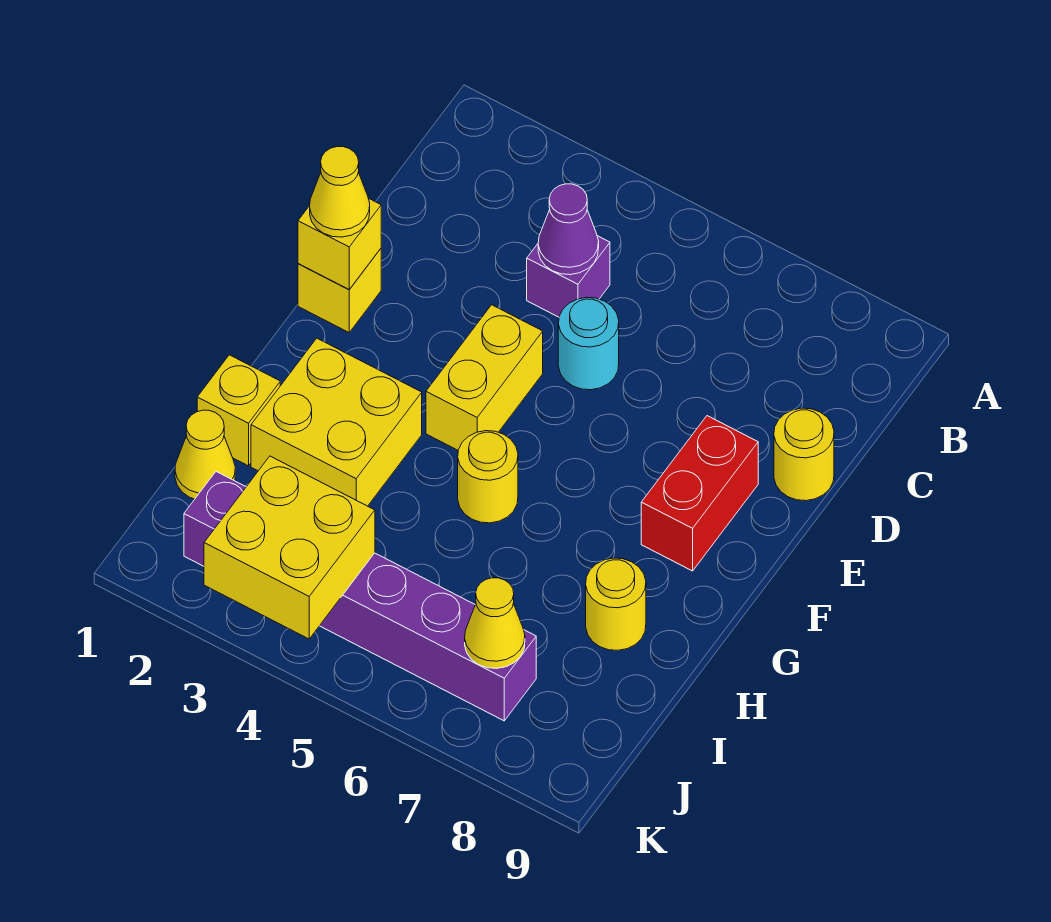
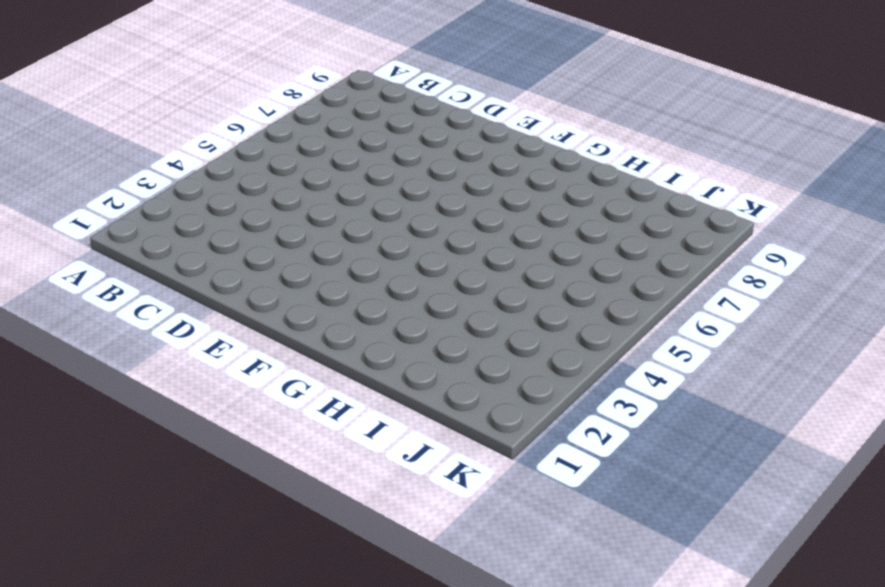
none -> purple 1x1 brick [527,236,610,317]
none -> cyan 1x1 round brick [558,297,619,390]
none -> yellow 1x1 round brick [774,408,834,501]

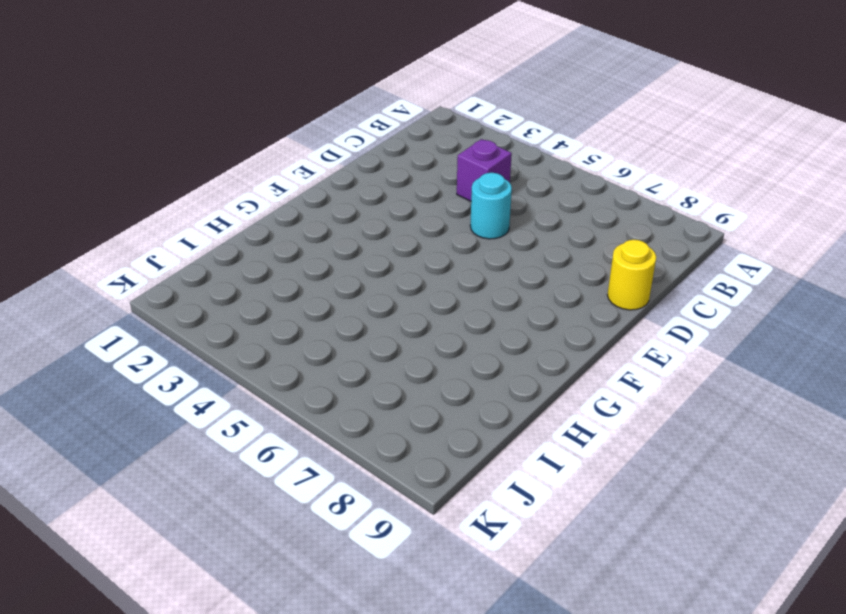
none -> yellow 1x1 brick [298,249,381,332]
none -> yellow 1x2 brick [426,305,543,450]
none -> red 1x2 brick [641,416,758,571]

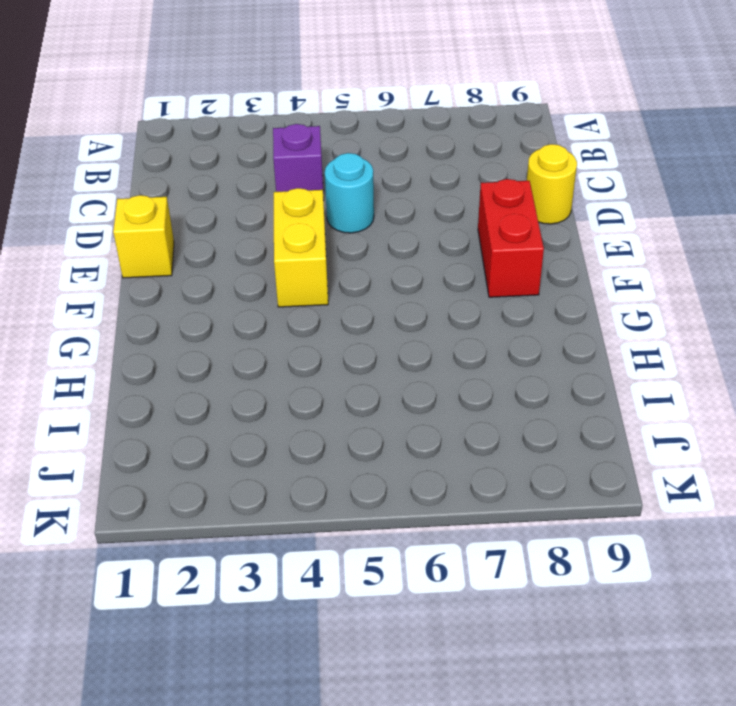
none -> yellow 2x2 brick [251,338,422,506]
none -> yellow 1x1 round brick [458,431,518,523]
none -> yellow 1x1 brick [197,355,280,466]

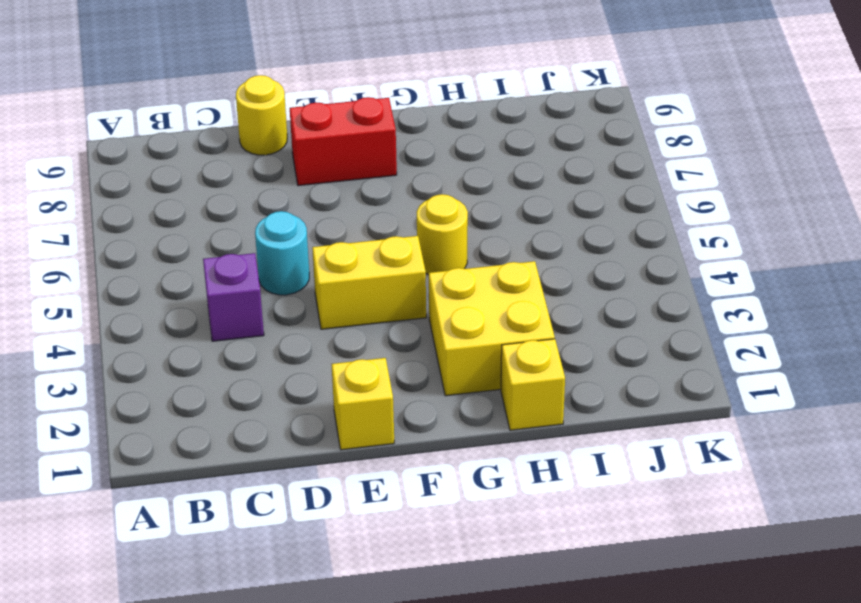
none -> yellow 1x1 round brick [586,558,646,650]
none -> yellow 1x1 cone [175,410,235,499]
none -> purple 1x6 brick [184,472,536,721]

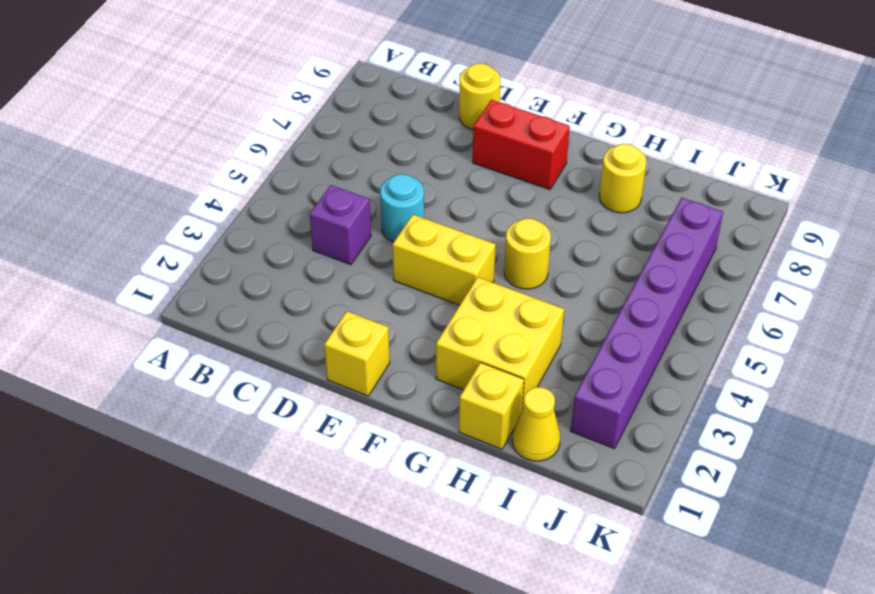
none -> purple 1x1 cone [538,184,599,275]
none -> yellow 1x1 brick [298,199,381,290]
none -> yellow 2x2 brick [204,456,375,639]

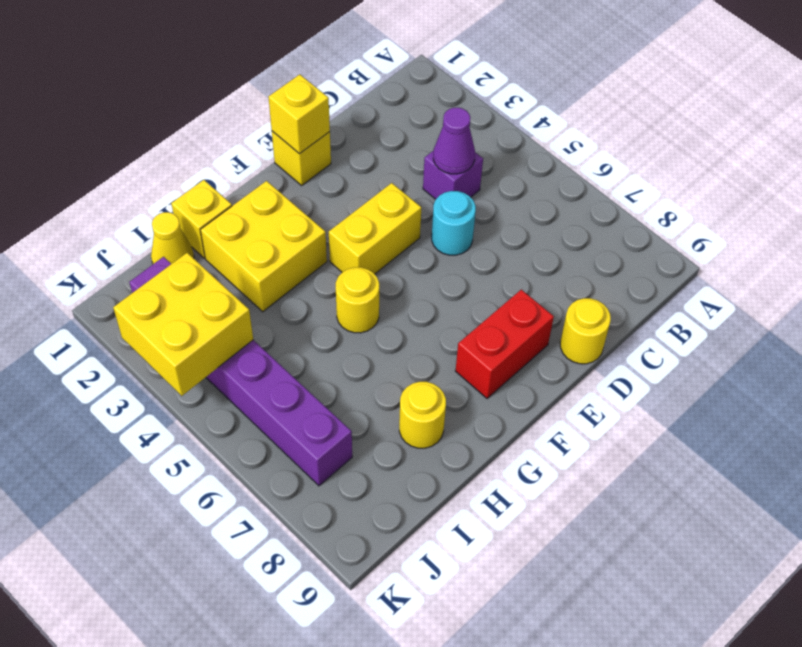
none -> yellow 1x1 cone [465,578,525,668]
none -> yellow 1x1 cone [310,147,370,237]

